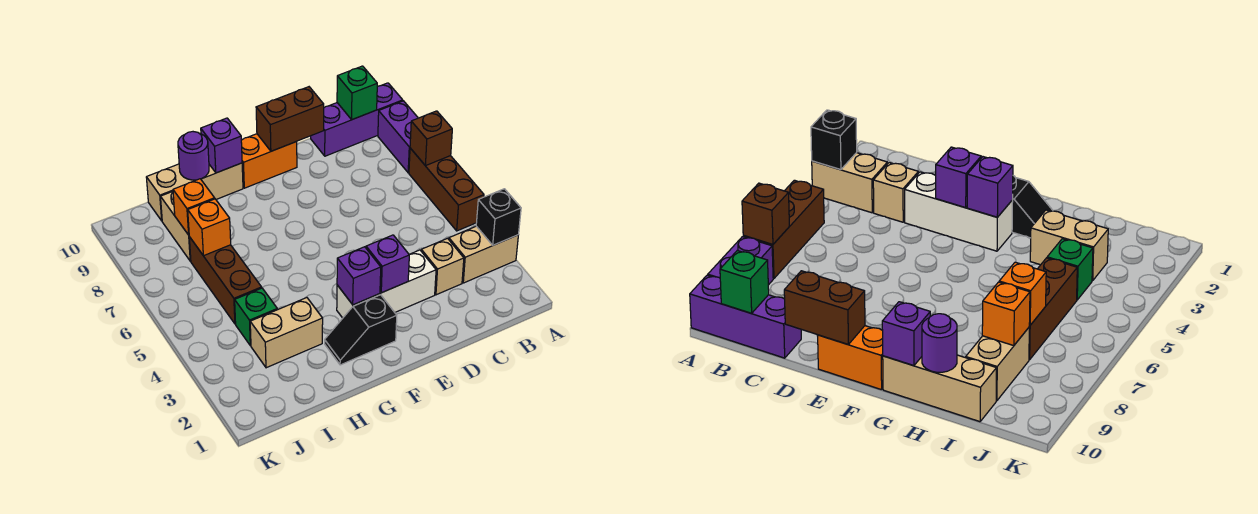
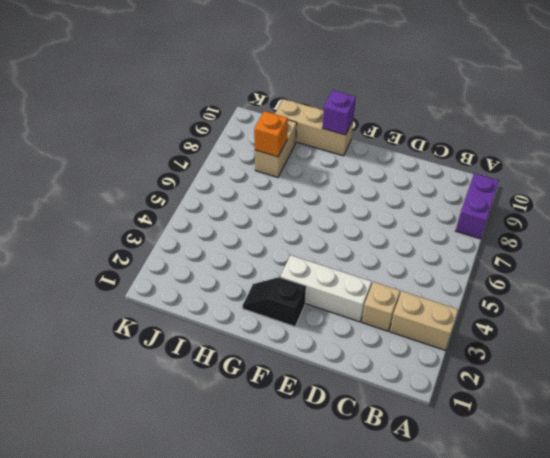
none -> brown 1x3 brick [409,148,484,231]
none -> purple 1x3 brick [311,83,403,156]
none -> orange 1x2 brick [241,134,297,188]

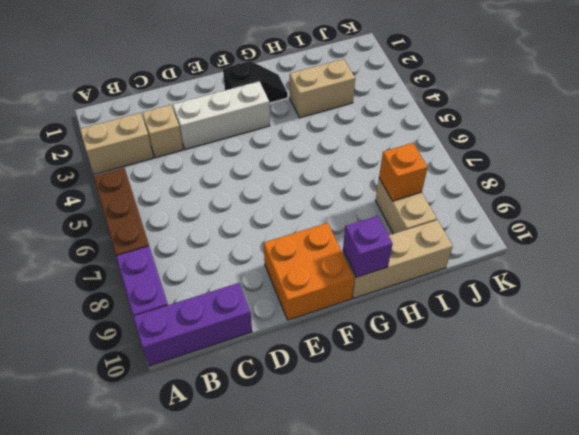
orange 2x2 brick [264,223,354,320] -> orange 1x2 brick [241,134,297,188]
none -> green 1x1 brick [235,288,277,346]
none -> brown 1x3 brick [189,237,262,324]
none -> black 1x1 brick [476,189,521,245]

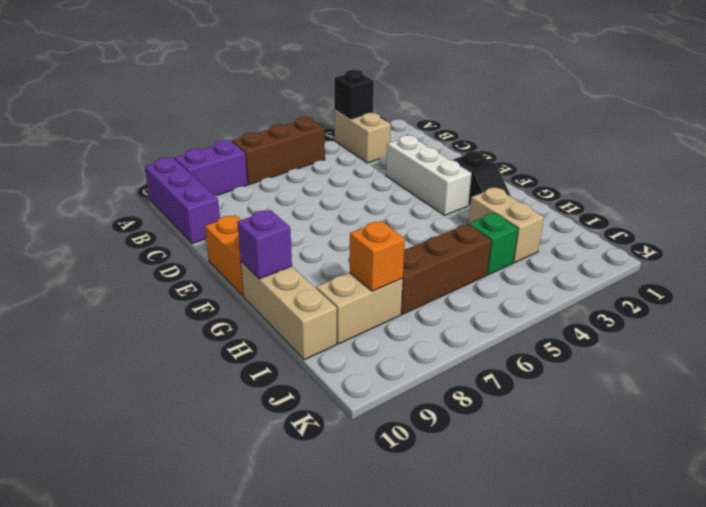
none -> tan 1x1 brick [421,238,464,295]
none -> brown 1x1 brick [410,111,452,166]
none -> green 1x1 brick [337,66,377,120]

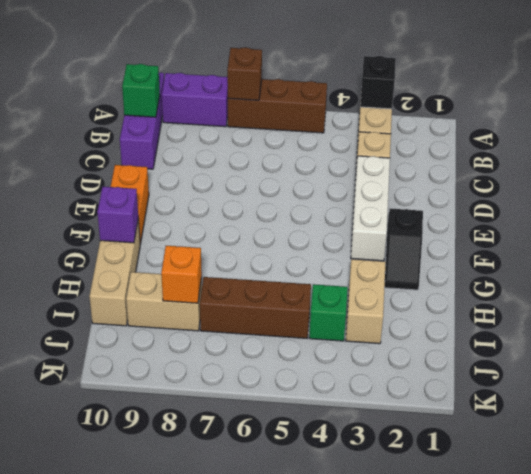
none -> brown 1x2 brick [256,87,324,151]
none -> purple 1x1 brick [366,235,409,293]
none -> purple 1x1 brick [337,247,381,305]

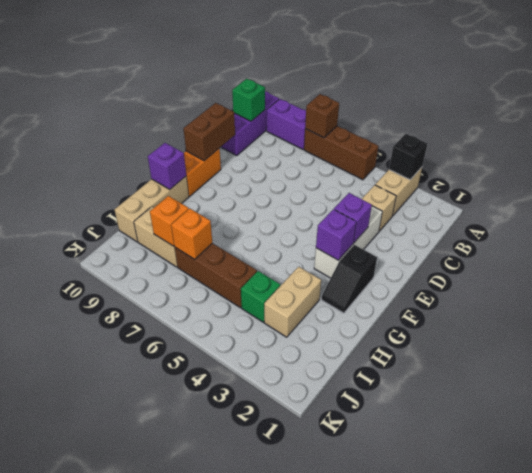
none -> purple 1x1 round brick [178,132,209,180]

